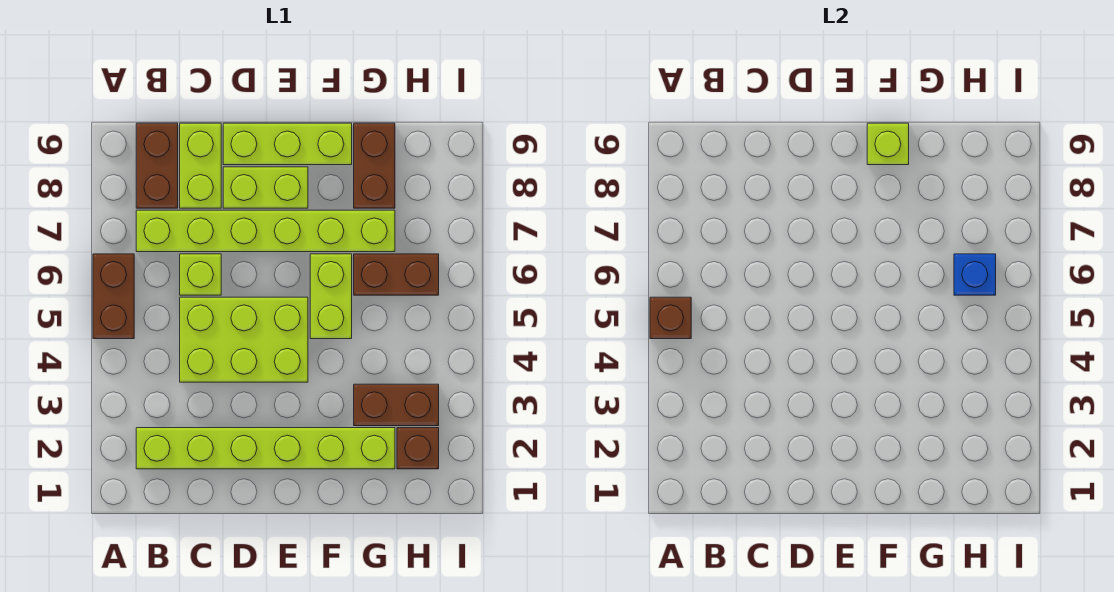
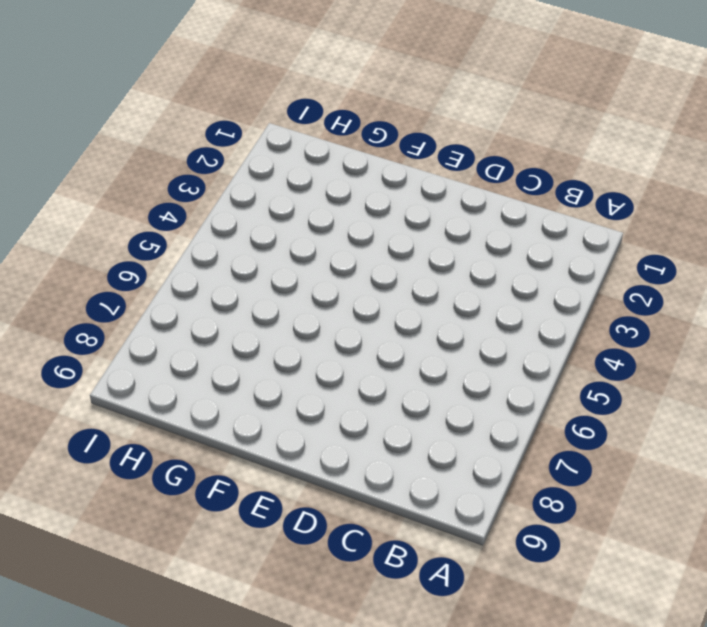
none -> brown 1x2 brick [93,254,134,339]
none -> lime 1x6 brick [136,428,395,469]
none -> lime 1x6 brick [136,210,395,252]

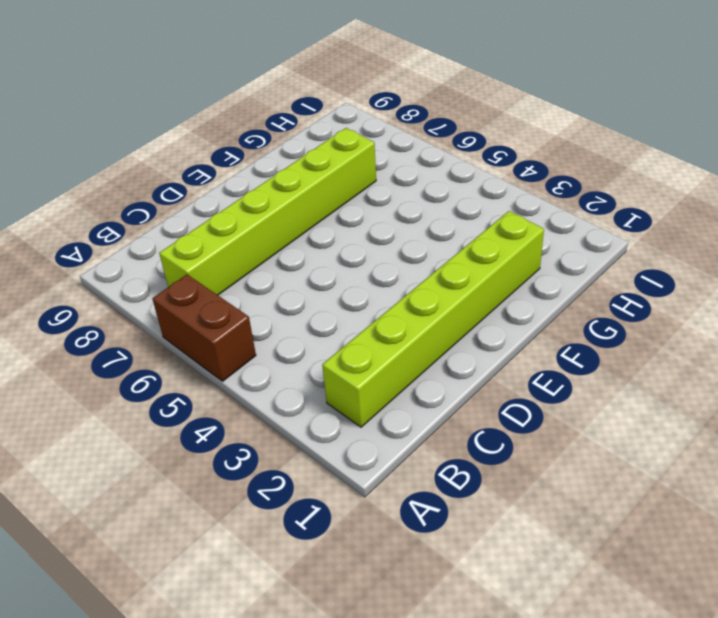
none -> brown 1x2 brick [136,123,178,208]
none -> lime 2x3 brick [180,297,308,382]
none -> lime 1x1 brick [180,254,221,295]

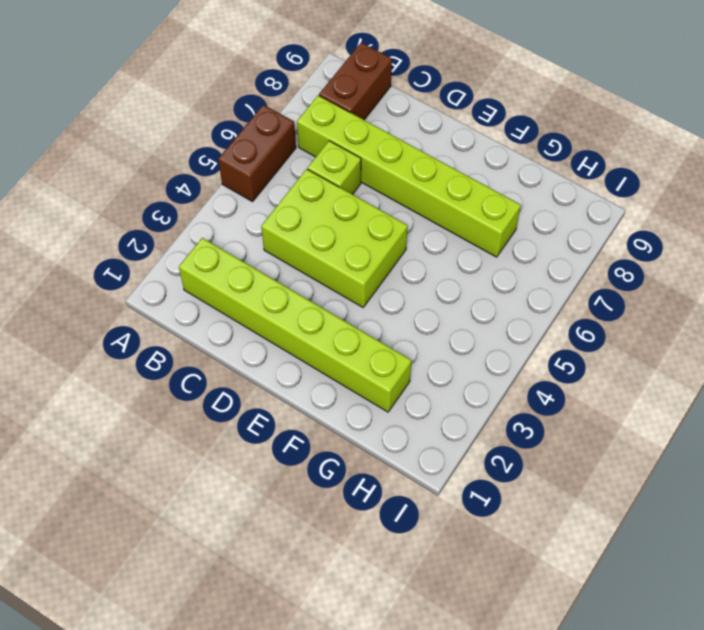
none -> lime 1x2 brick [180,123,221,208]
none -> lime 1x2 brick [223,167,308,208]
none -> lime 1x3 brick [223,123,352,165]

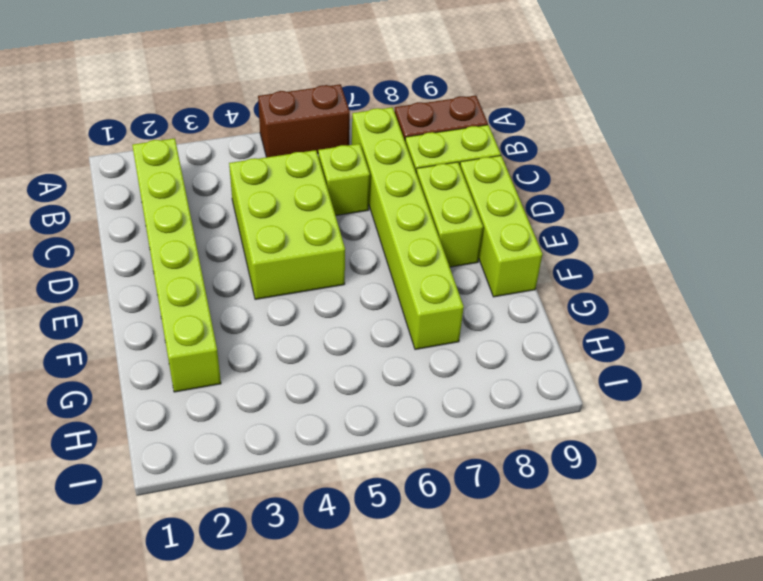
none -> lime 1x2 brick [310,254,352,339]
none -> brown 1x2 brick [354,384,439,426]
none -> brown 1x2 brick [354,254,439,295]

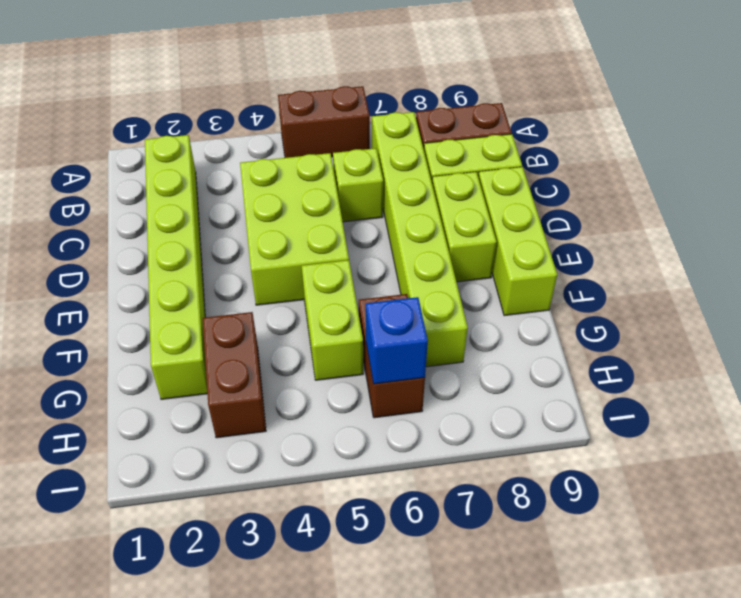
lime 1x2 brick [302,260,363,380] -> lime 1x2 brick turned to [310,254,352,339]
none -> brown 1x2 brick [354,123,395,208]
none -> brown 1x1 brick [397,428,439,469]
none -> brown 1x1 brick [650,297,691,339]

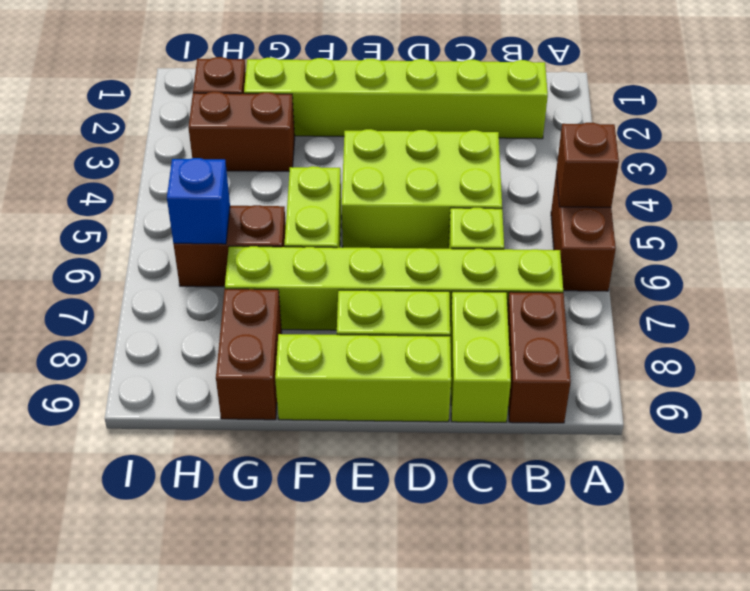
none -> lime 1x1 brick [867,123,909,165]

